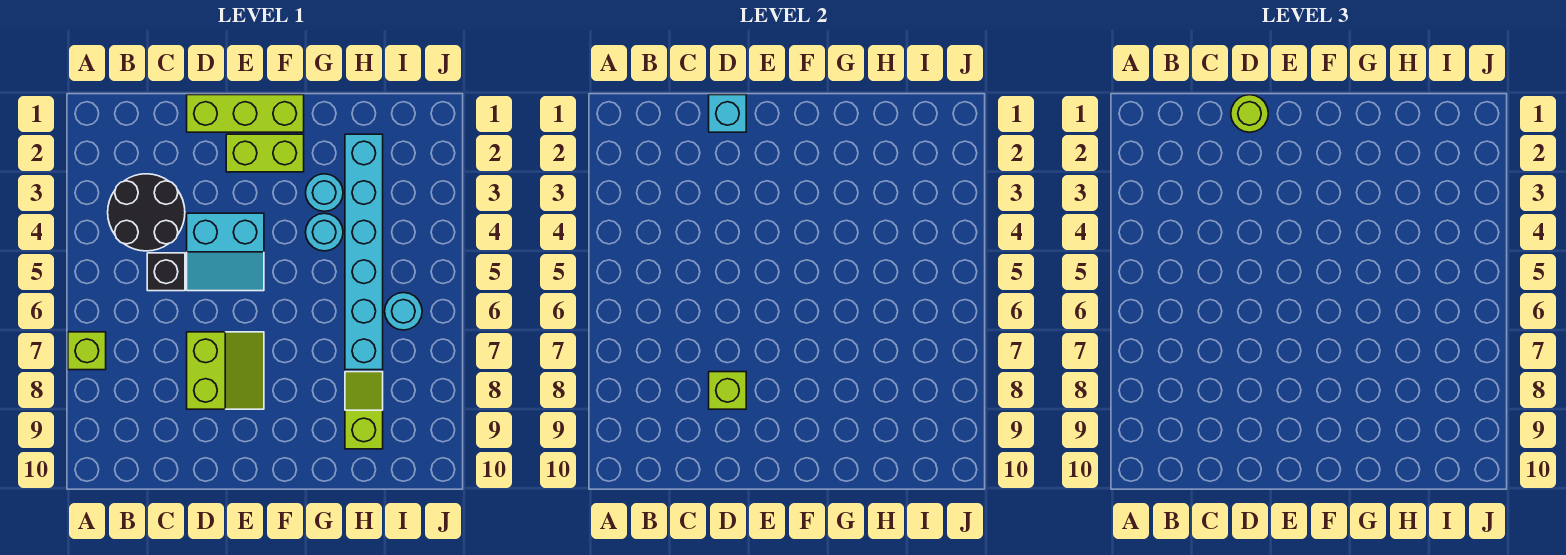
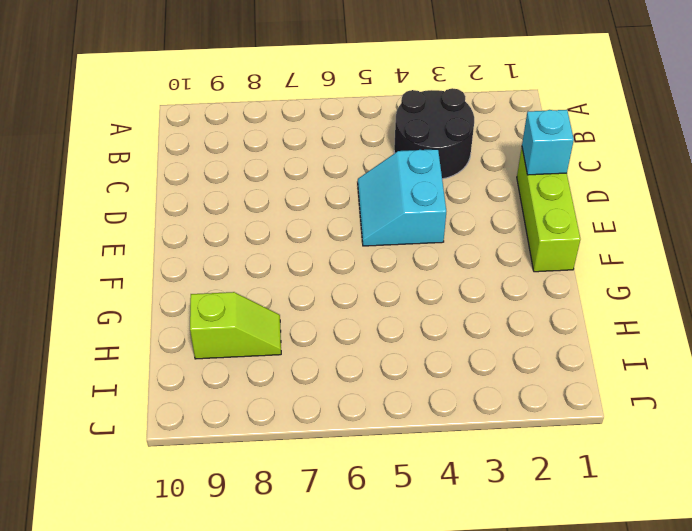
none -> lime 1x1 brick [68,332,106,370]
none -> black 1x1 brick [147,253,185,291]
none -> lime 2x2 slope [187,332,264,409]

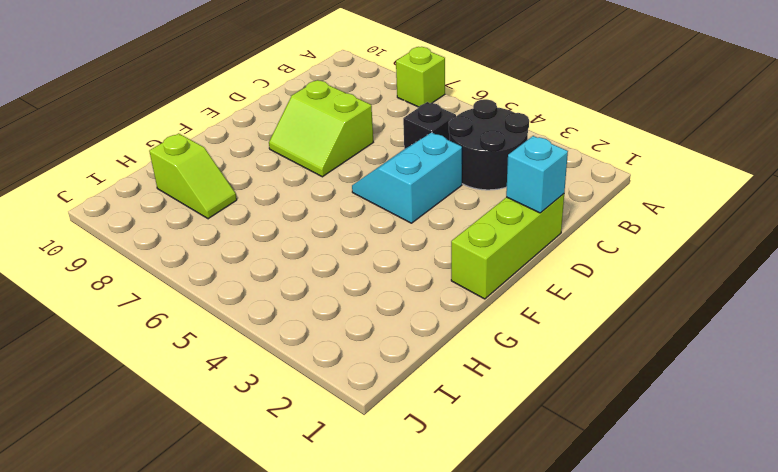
none -> lime 1x2 brick [226,134,304,172]
none -> cyan 1x1 round brick [306,174,343,211]
none -> cyan 1x1 round brick [306,213,343,251]

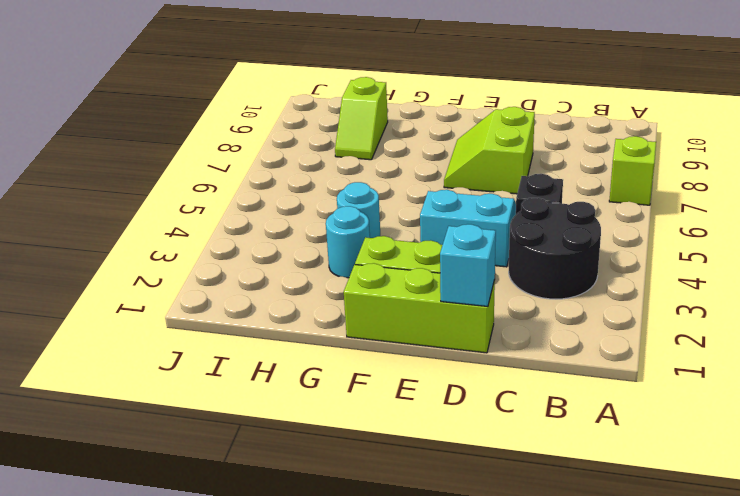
none -> cyan 1x6 brick [345,134,383,370]
none -> cyan 1x1 round brick [385,293,422,330]
none -> lime 1x1 brick [709,372,746,409]

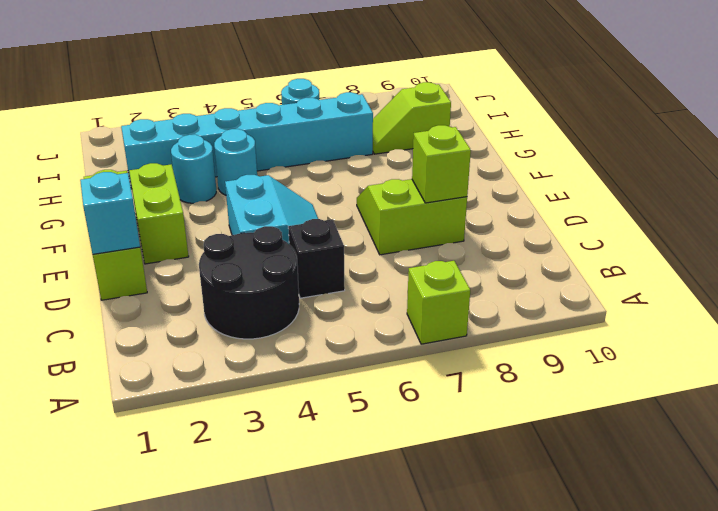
none -> lime 1x1 round brick [1231,95,1268,132]

